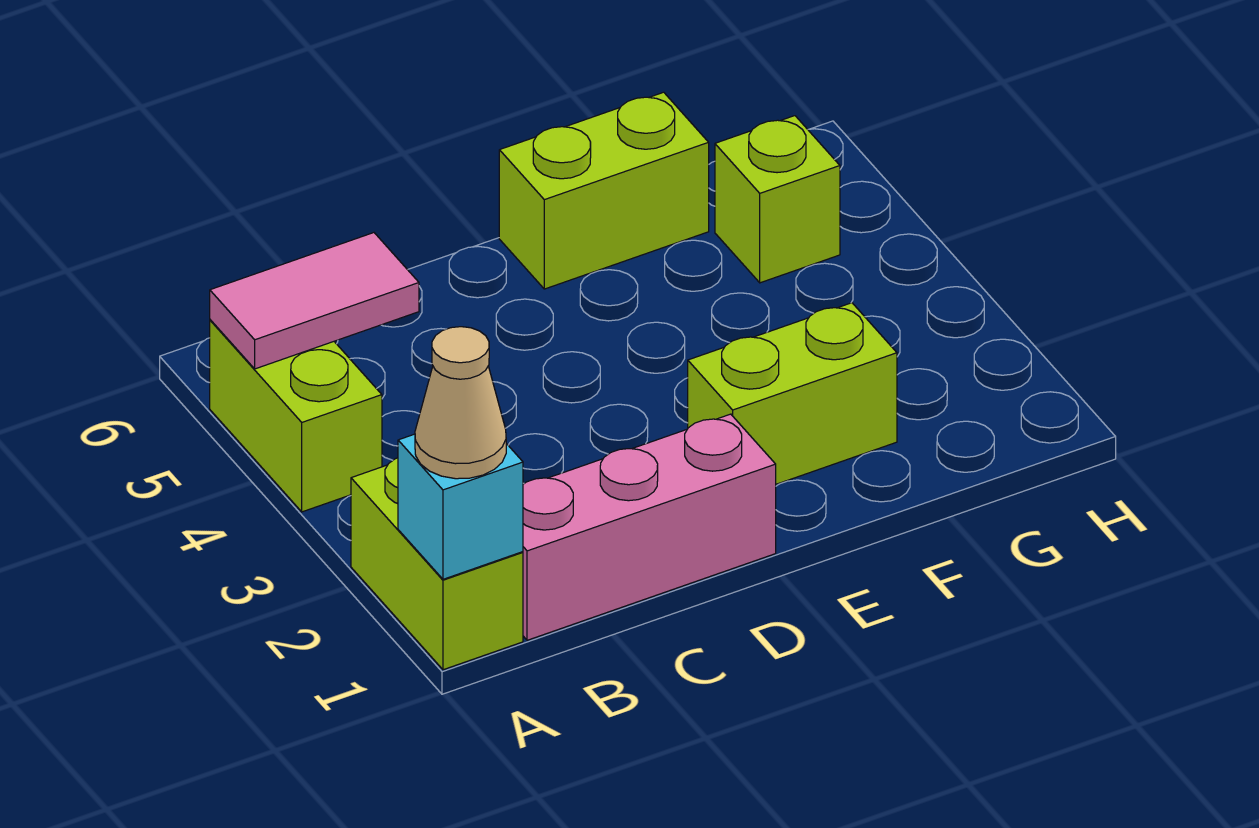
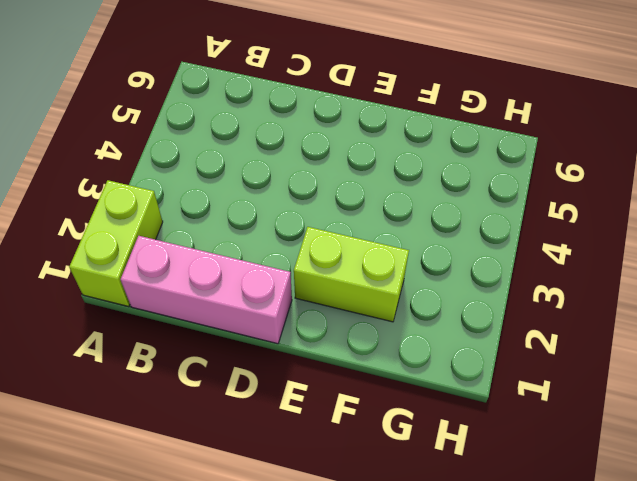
none -> lime 1x2 brick [210,320,382,512]
none -> lime 1x2 brick [499,92,709,289]

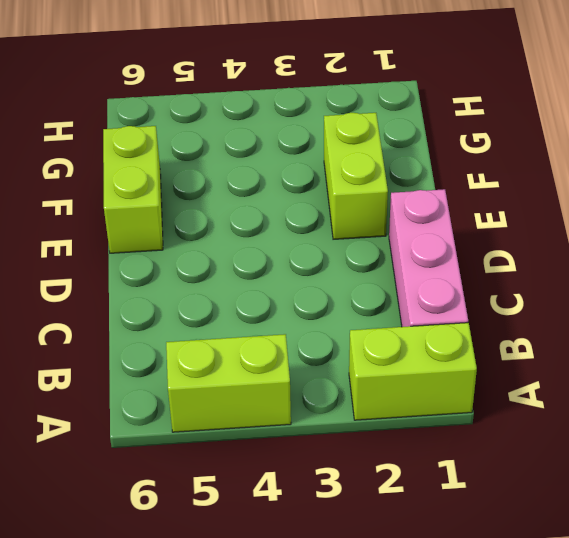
none -> lime 1x1 brick [715,116,840,283]
none -> cyan 1x1 brick [398,434,523,579]

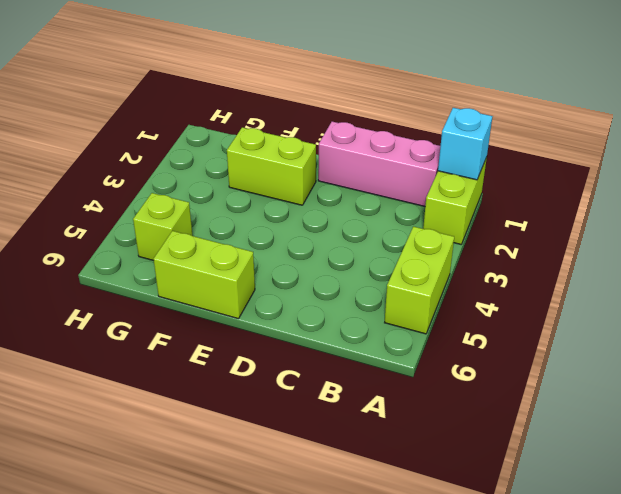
none -> pink 1x2 tile [210,233,419,369]
none -> tan 1x1 cone [415,327,506,479]

